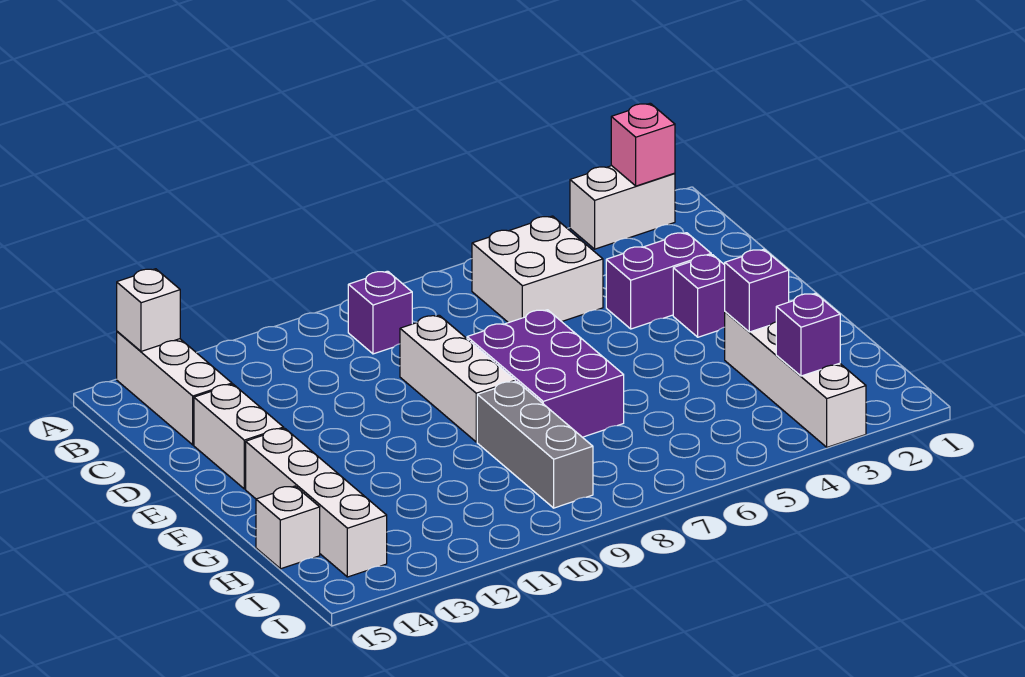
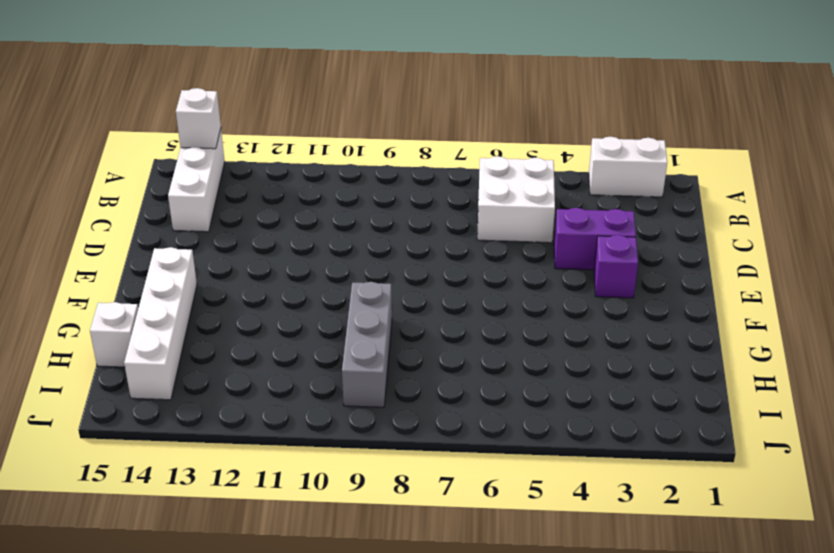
none -> purple 1x1 brick [348,271,412,354]
none -> white 1x3 brick [400,315,515,442]
none -> white 1x2 brick [194,384,284,489]

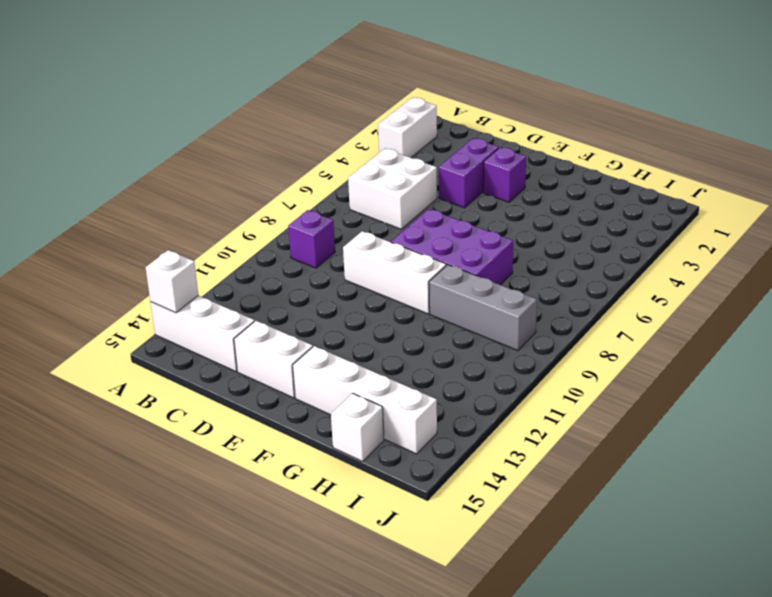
none -> white 1x4 brick [725,312,866,447]
none -> pink 1x1 brick [611,103,675,186]
none -> purple 1x1 brick [725,249,789,332]

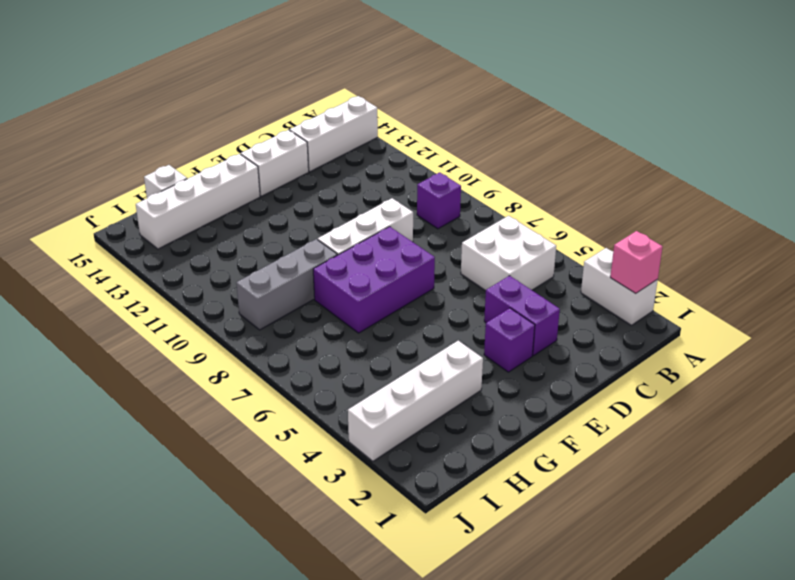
none -> white 1x1 brick [117,269,180,351]
none -> purple 1x1 brick [725,249,789,332]
none -> purple 1x1 brick [776,293,840,376]

